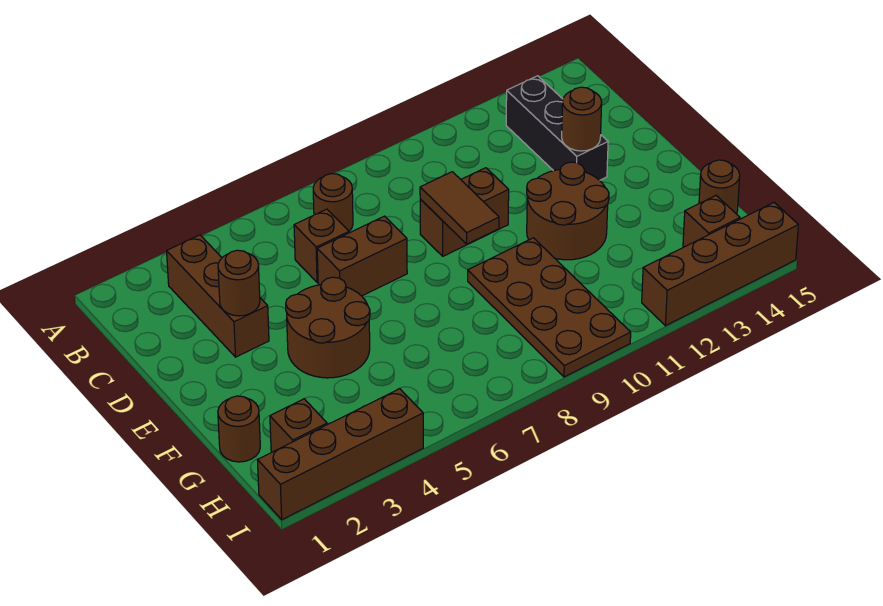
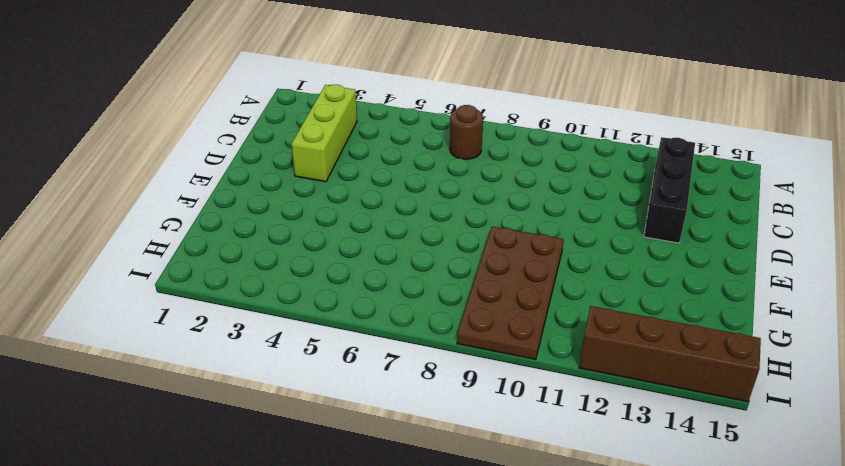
lime 1x3 brick [292,85,357,182] -> brown 1x3 brick [167,235,269,357]
none -> brown 1x1 brick [294,209,349,282]
none -> brown 1x2 brick [317,216,407,296]
none -> brown 1x2 brick [420,168,509,256]

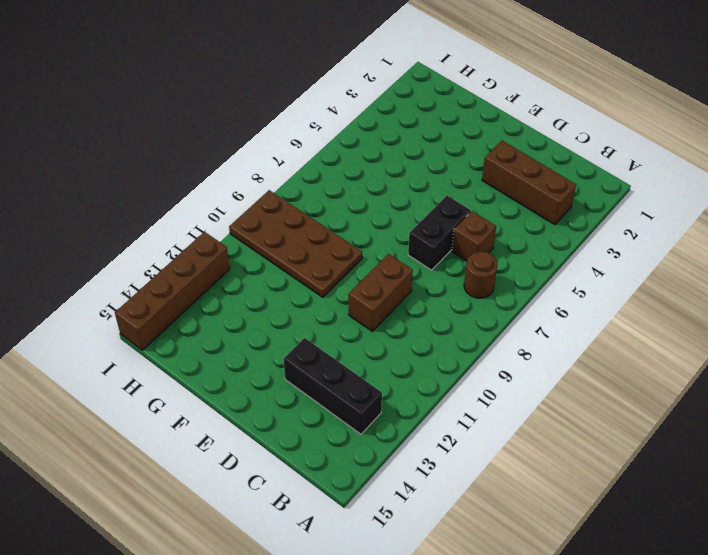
black 1x2 brick [408,196,471,270] -> brown 1x2 brick [317,216,407,296]
none -> brown 2x2 round brick [286,277,370,378]
none -> brown 2x2 round brick [527,162,609,260]
none -> brown 1x1 round brick [218,396,260,462]

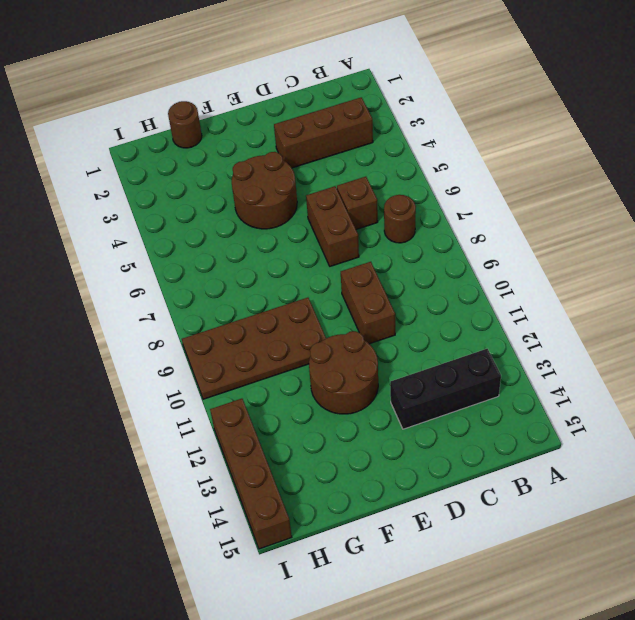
none -> brown 1x1 round brick [699,160,740,214]
none -> brown 1x1 brick [270,399,327,452]
none -> brown 1x1 brick [683,196,740,247]

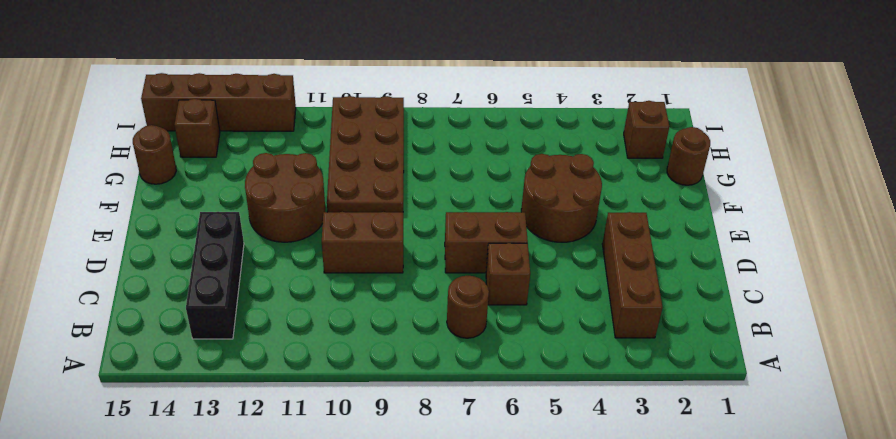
none -> brown 1x4 brick [257,389,423,520]
none -> brown 1x1 round brick [218,250,260,316]
none -> brown 1x2 tile [420,172,499,244]

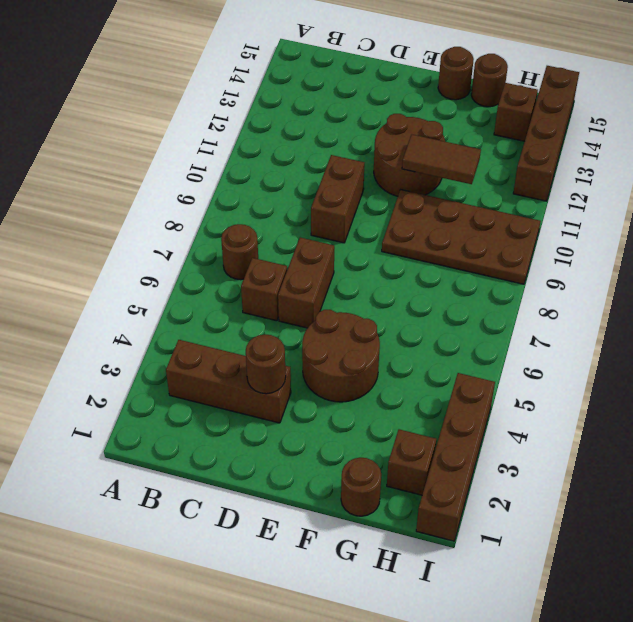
brown 1x2 tile [402,135,481,184] -> brown 1x2 tile moved to [420,172,499,244]
brown 1x1 round brick [438,47,474,100] -> brown 1x1 round brick moved to [562,87,602,151]
none -> black 1x3 brick [506,76,608,180]

